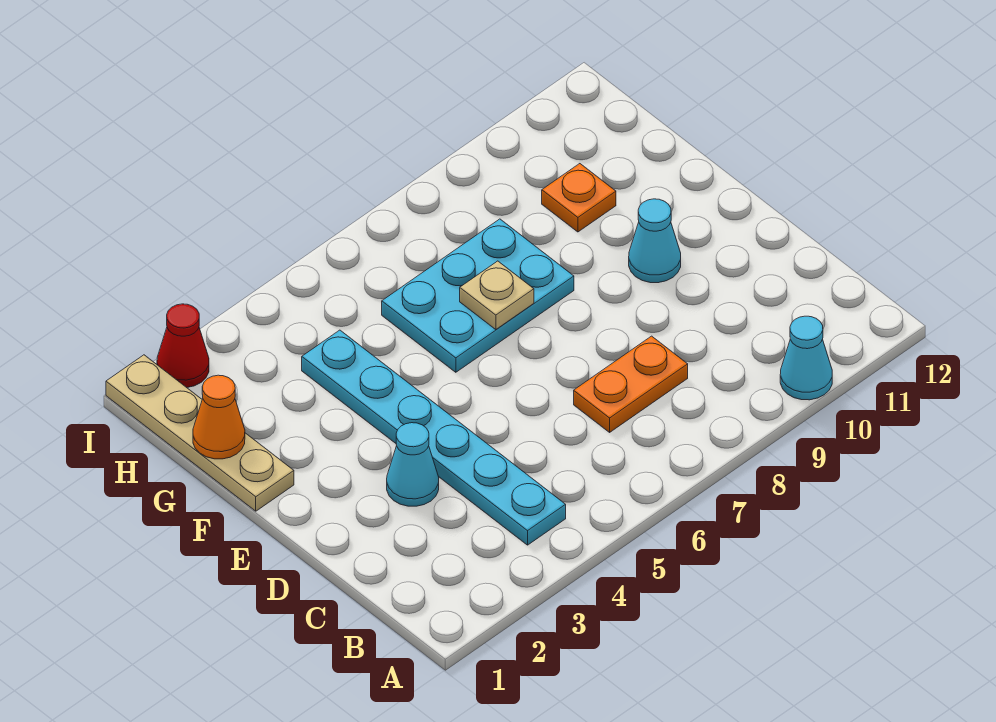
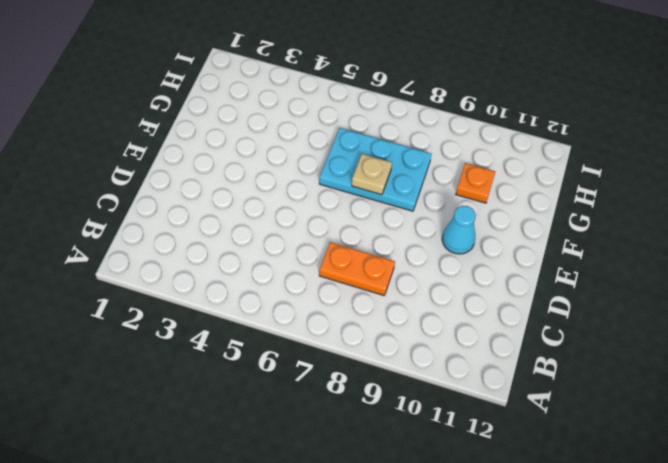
none -> cyan 1x1 cone [780,316,832,400]
none -> cyan 1x6 plate [302,330,566,545]

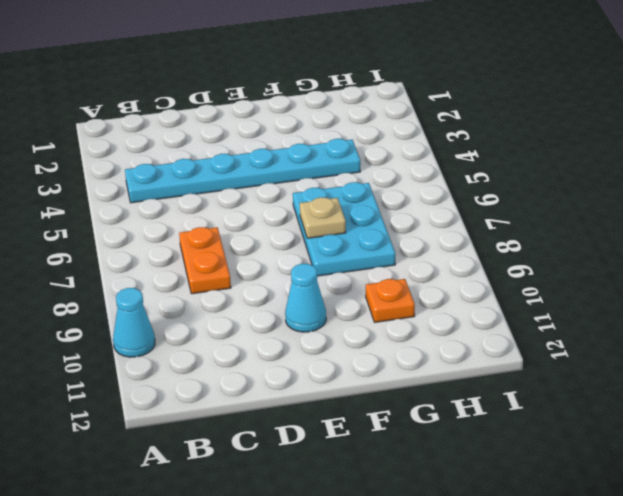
none -> cyan 1x1 cone [387,423,439,506]
none -> tan 1x4 plate [106,355,294,511]

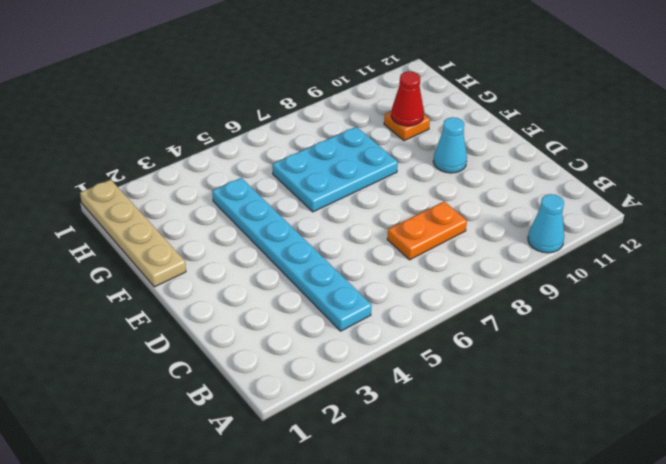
red 1x1 cone [391,71,424,126] -> red 1x1 cone moved to [157,304,209,388]
none -> cyan 1x1 cone [387,423,439,506]
none -> tan 1x1 plate [460,261,534,330]

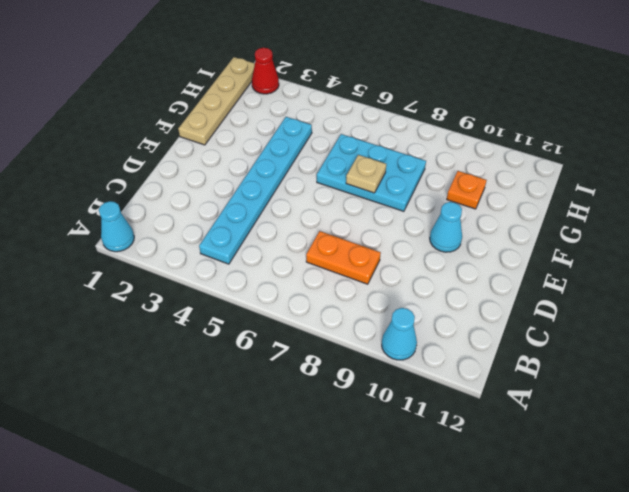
cyan 1x1 cone [99,201,134,252] -> cyan 1x1 cone moved to [387,423,439,506]
none -> orange 1x1 cone [193,375,245,459]

